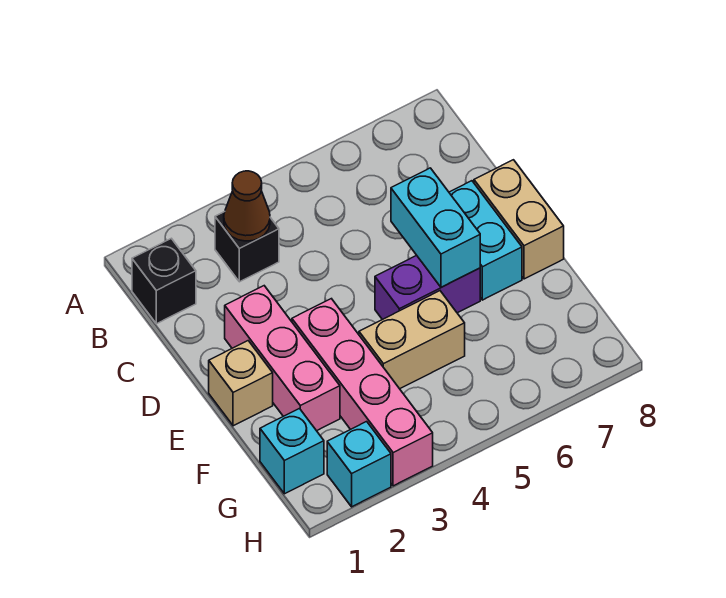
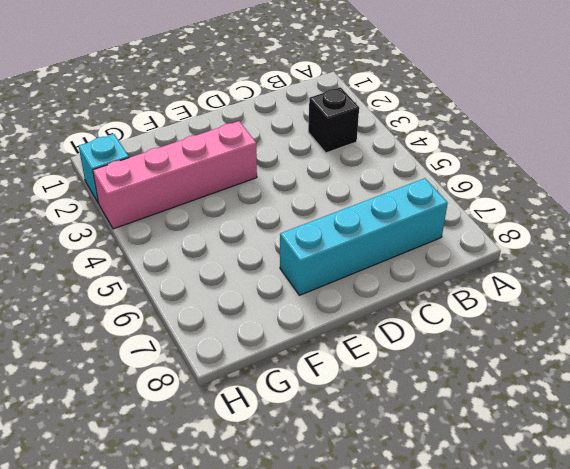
cyan 1x4 brick [280,178,448,295] -> cyan 1x2 brick [449,181,522,300]
none -> black 1x1 brick [132,238,196,324]
none -> pink 1x3 brick [225,286,340,431]
none -> tan 1x2 brick [474,160,564,279]

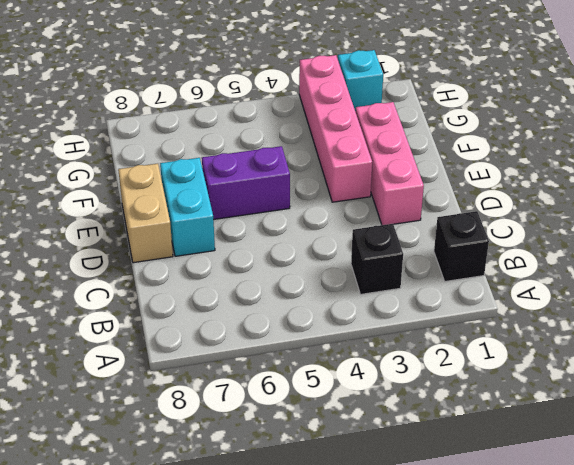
none -> tan 1x1 brick [209,341,273,426]
none -> tan 1x2 brick [359,291,465,389]
none -> cyan 1x1 brick [260,409,324,494]

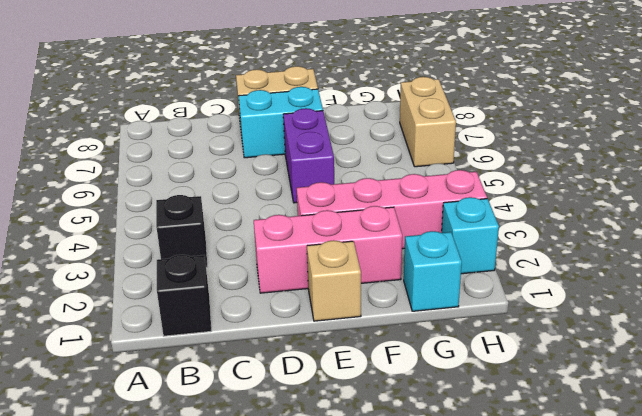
tan 1x2 brick [400,77,456,167] -> tan 1x2 brick moved to [359,291,465,389]
none -> brown 1x1 cone [224,171,270,241]
none -> cyan 1x2 brick [391,168,480,287]

